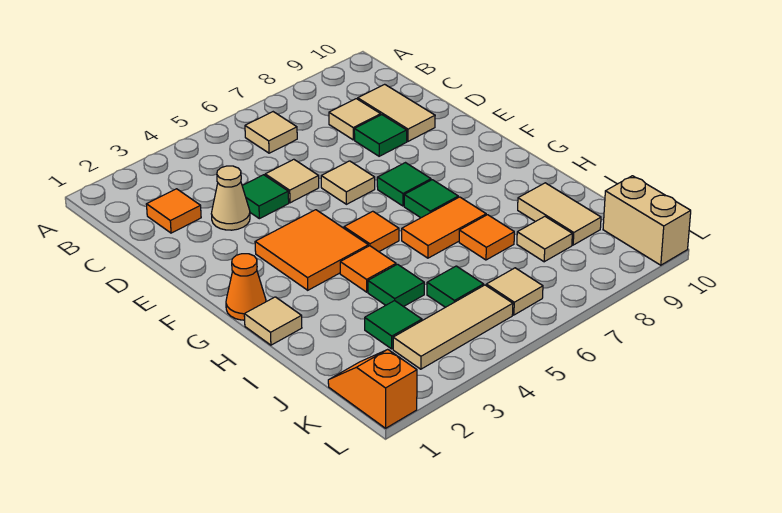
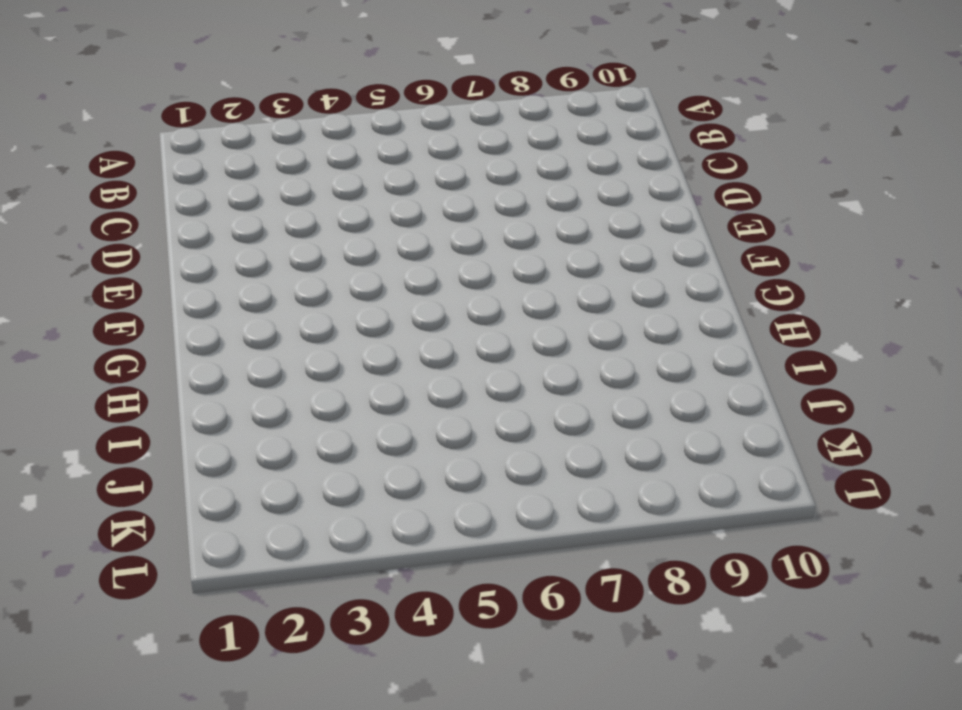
none -> tan 1x1 tile [245,112,297,153]
none -> orange 1x1 tile [146,189,201,233]
none -> tan 1x1 tile [329,99,381,140]

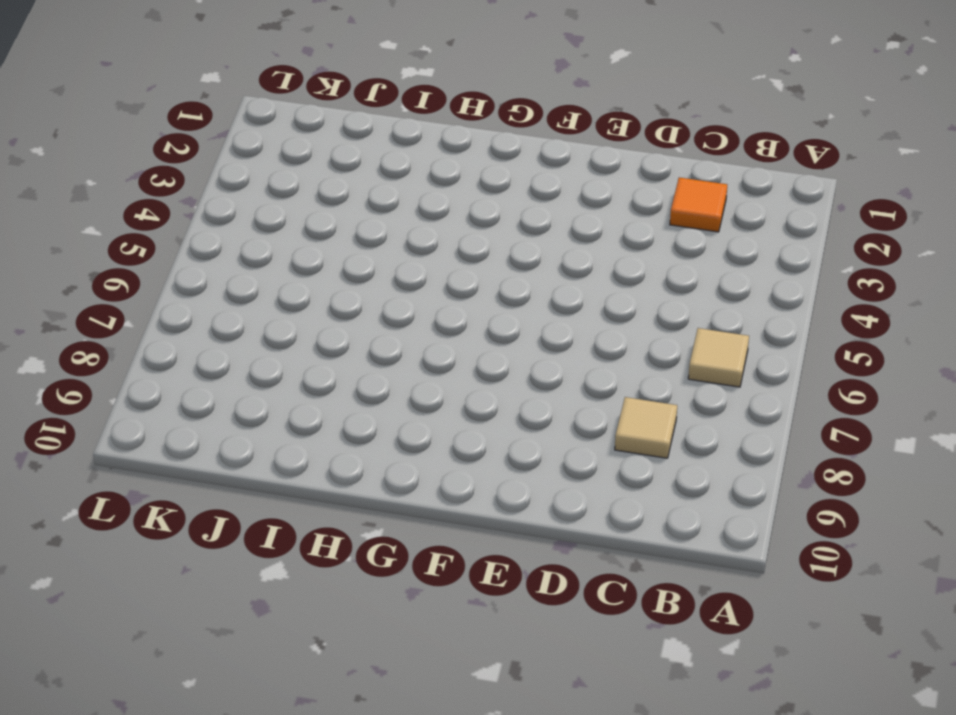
none -> tan 1x2 tile [358,84,435,141]
none -> tan 1x1 cone [211,166,250,230]
none -> green 1x1 tile [242,175,289,219]

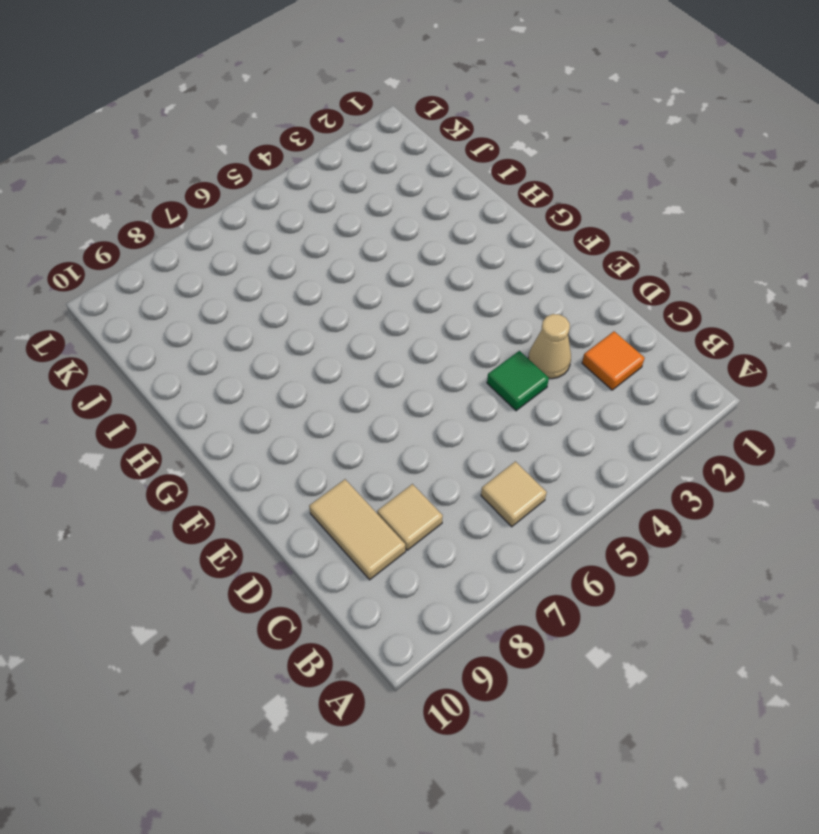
none -> tan 1x1 tile [265,159,319,203]
none -> green 1x1 tile [354,115,407,156]
none -> tan 1x1 tile [321,161,375,204]

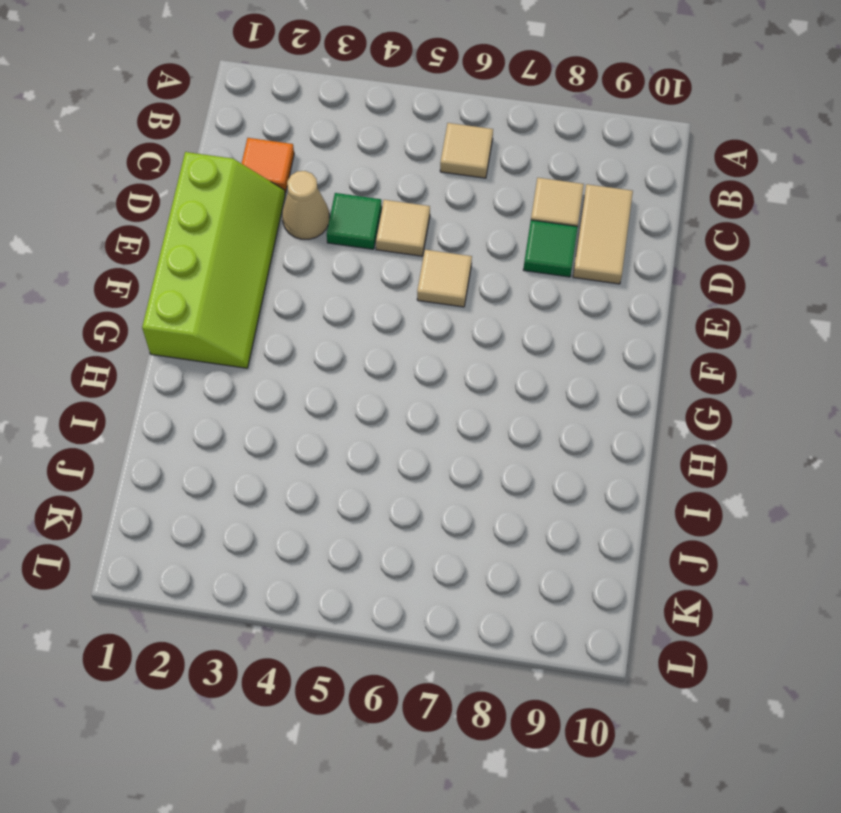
lime 2x4 slope [142,152,285,368] -> orange 1x1 cone [226,254,266,320]
none -> orange 2x2 tile [255,210,368,290]
none -> green 1x1 tile [377,163,431,206]
none -> orange 1x1 tile [344,211,399,252]

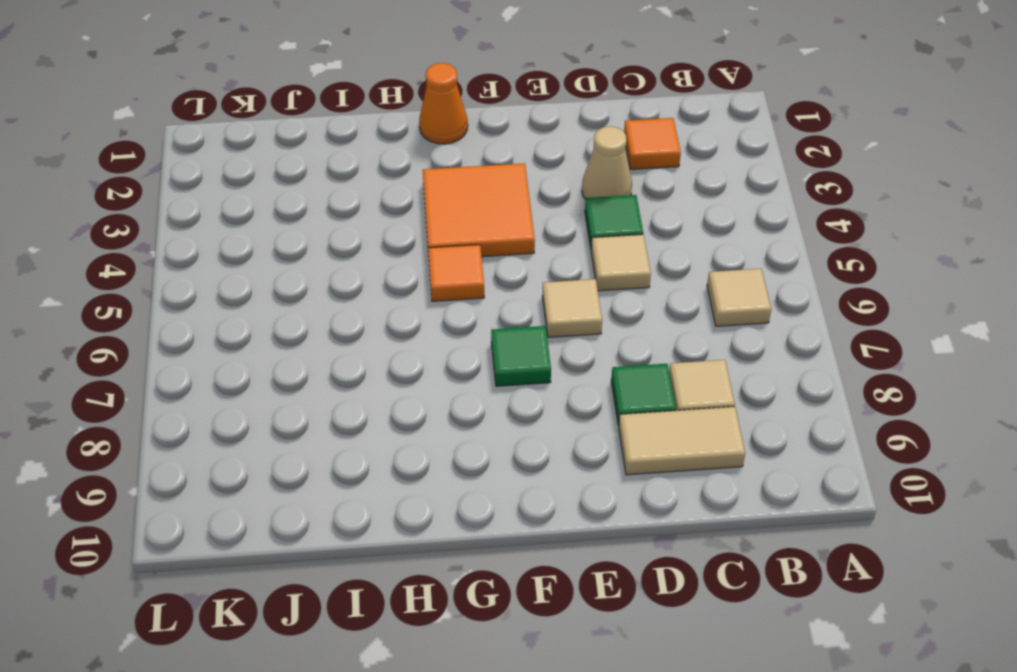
none -> green 1x1 tile [404,180,458,218]
none -> tan 1x1 tile [244,297,302,345]
none -> orange 1x1 tile [340,246,396,292]

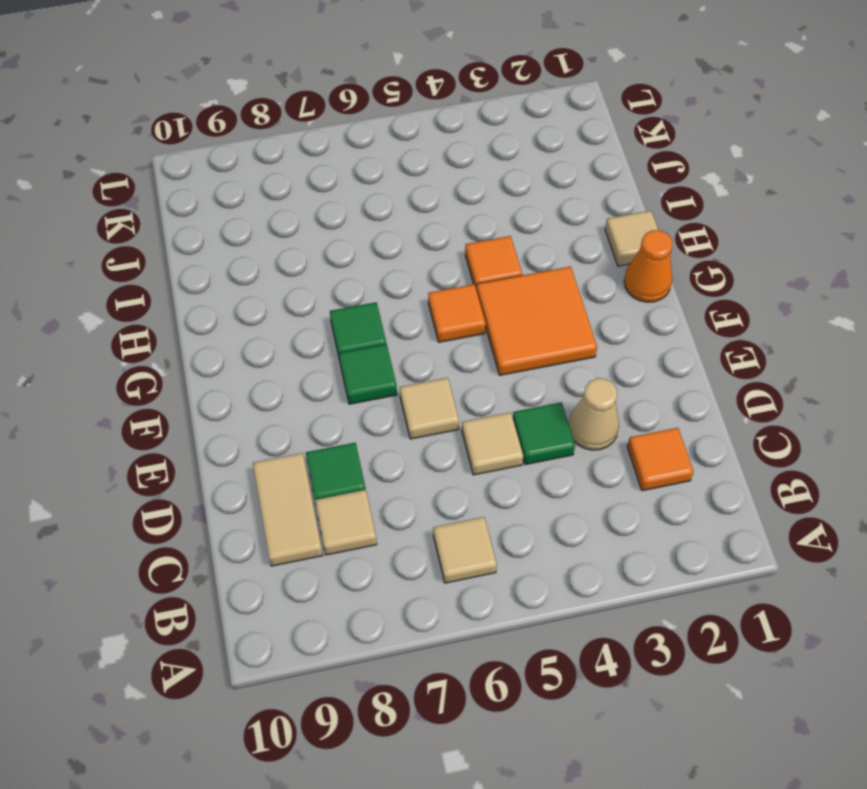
none -> orange 1x2 tile [402,197,486,258]
none -> green 1x1 tile [368,264,424,307]
none -> orange 1x1 tile [459,215,514,260]

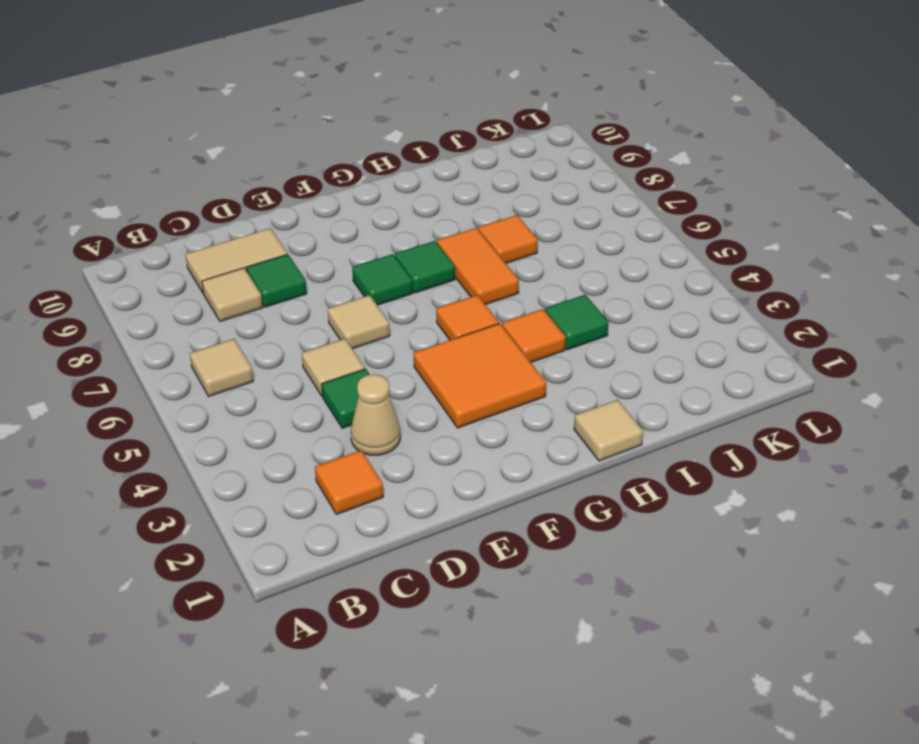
none -> orange 1x1 cone [226,254,266,320]
none -> tan 1x2 tile [518,183,601,245]
none -> green 1x1 tile [365,301,422,349]

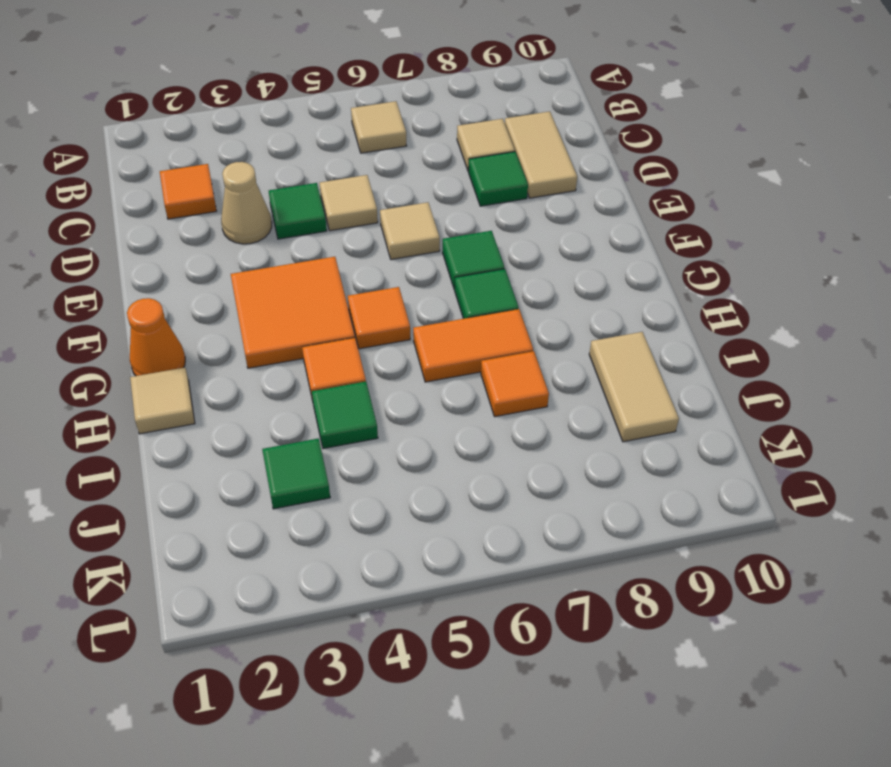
none -> green 1x1 tile [427,266,484,307]
none -> tan 1x1 tile [517,217,572,262]
none -> orange 1x2 slope [328,349,417,428]

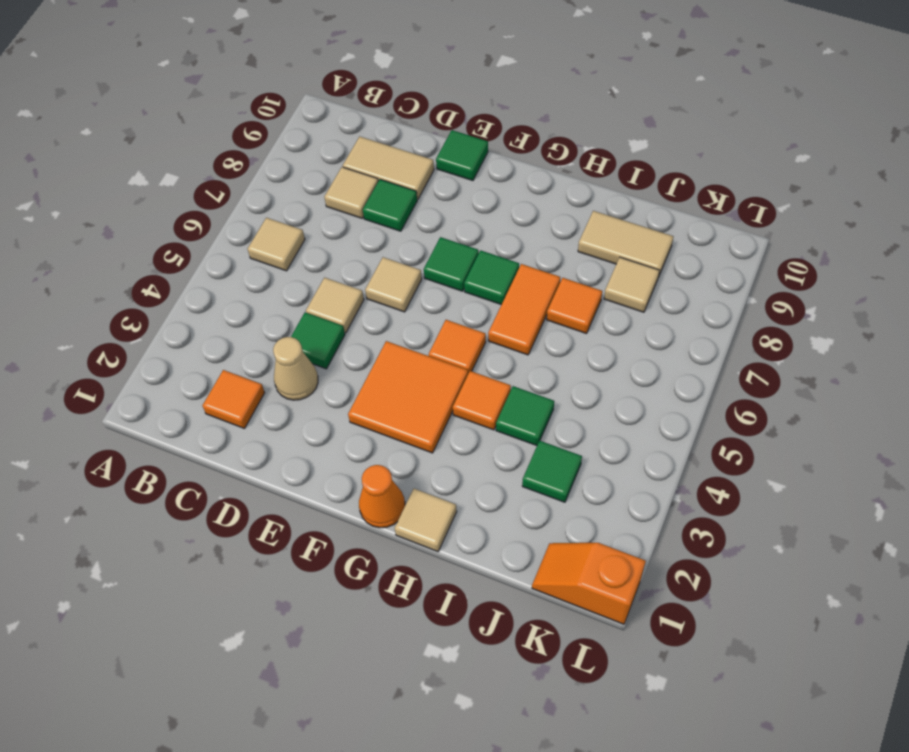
green 1x1 tile [436,130,488,181] -> green 1x1 tile moved to [427,266,484,307]
none -> tan 1x3 tile [393,285,513,369]
none -> tan 1x1 tile [486,268,543,315]
none -> tan 1x2 brick [603,176,691,265]

